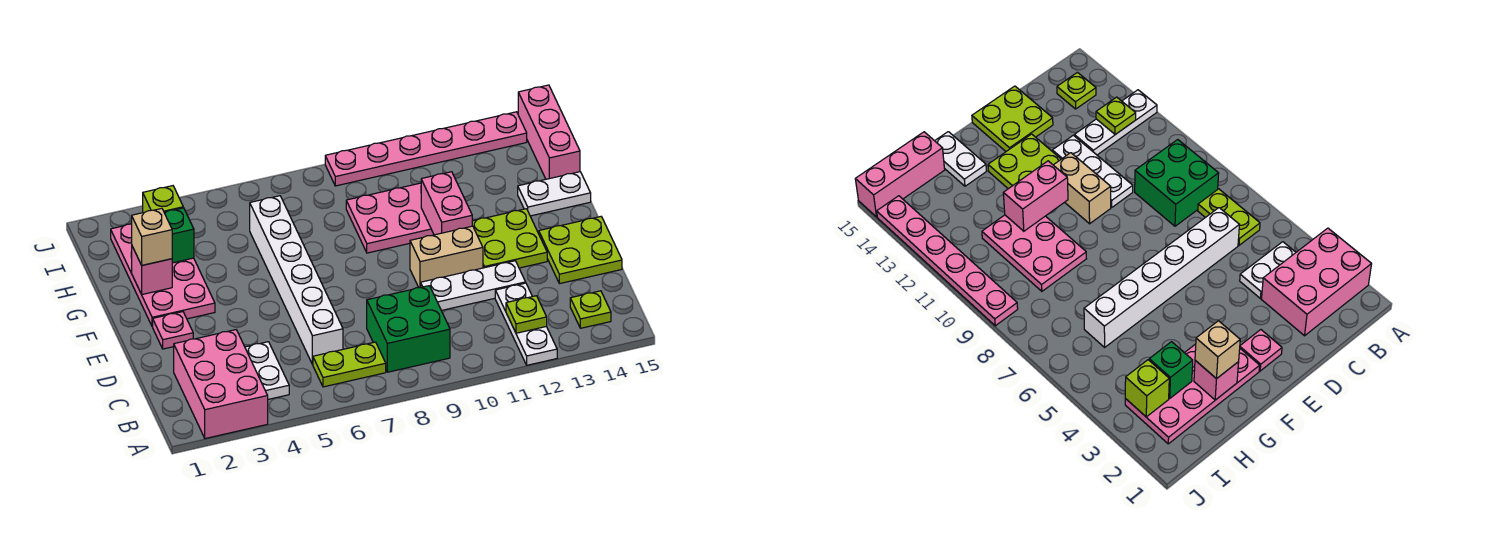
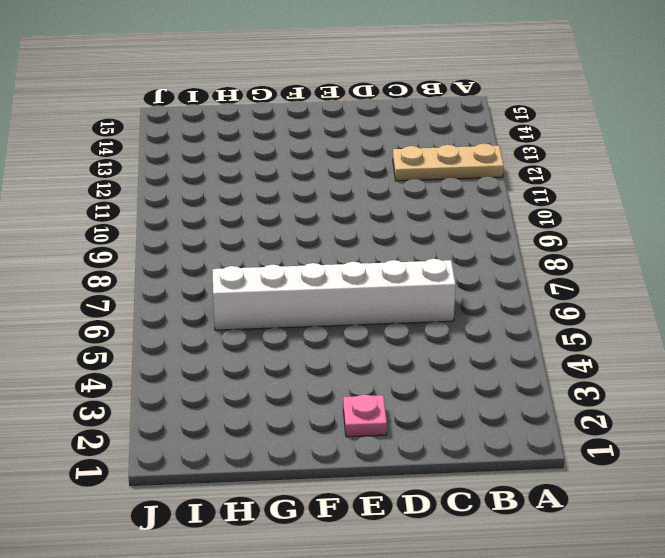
tan 1x3 plate [393,144,504,181] -> white 1x3 plate [495,283,557,365]
none -> pink 2x3 brick [174,330,268,439]
none -> white 1x2 plate [245,342,289,399]
none -> lime 1x2 plate [313,342,386,387]

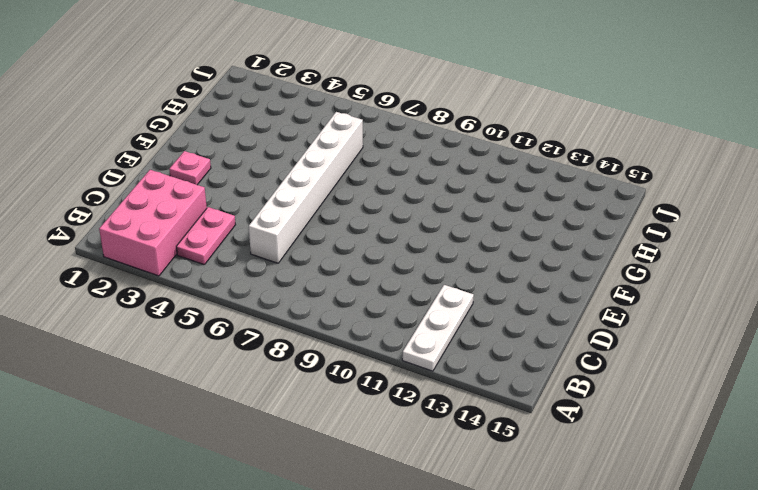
pink 1x2 plate [176,207,236,264] -> white 1x2 plate [245,342,289,399]
none -> lime 1x2 plate [313,342,386,387]
none -> green 2x2 brick [367,286,450,372]
none -> lime 1x1 plate [570,291,611,328]

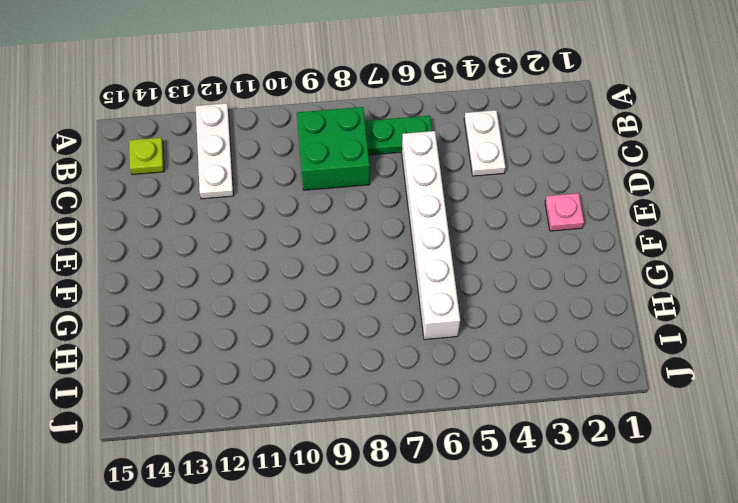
green 1x2 plate [365,116,432,155] -> lime 1x2 plate [313,342,386,387]
none -> pink 2x3 brick [174,330,268,439]
none -> white 1x3 plate [421,261,526,311]
none -> lime 2x2 plate [539,217,622,284]

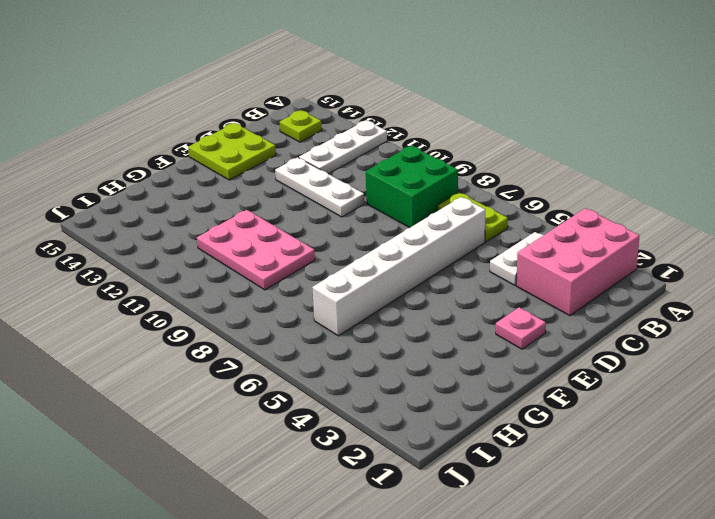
none -> tan 1x2 brick [410,226,483,288]
none -> lime 2x2 plate [472,209,547,268]
none -> pink 2x4 plate [111,224,215,327]

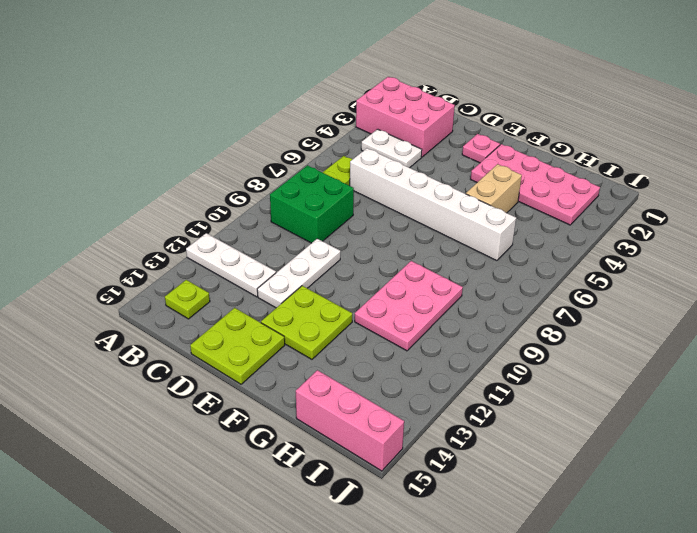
tan 1x2 brick [466,164,522,213] -> tan 1x2 brick moved to [410,226,483,288]
none -> white 1x2 plate [518,172,591,216]
none -> pink 1x6 plate [325,112,527,186]
none -> lime 1x1 plate [506,296,547,333]

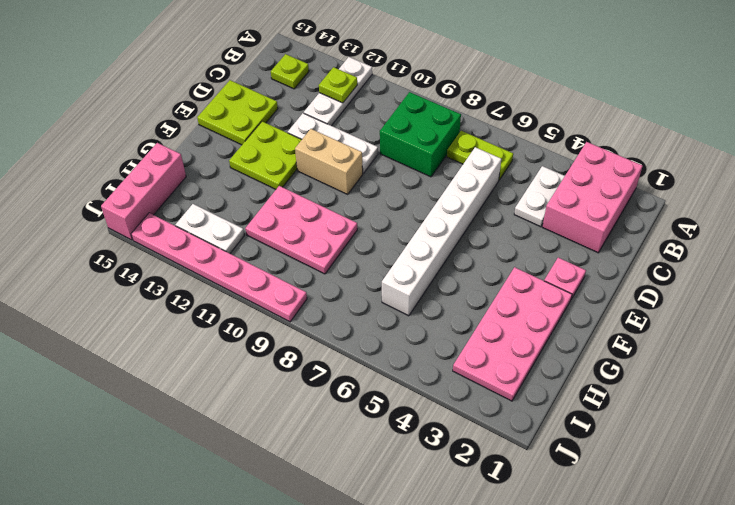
white 1x2 plate [176,204,244,253] -> white 1x2 plate moved to [518,172,591,216]
none -> pink 1x2 brick [421,172,472,235]
none -> pink 1x1 brick [132,246,172,294]
none -> green 1x1 brick [164,208,194,263]

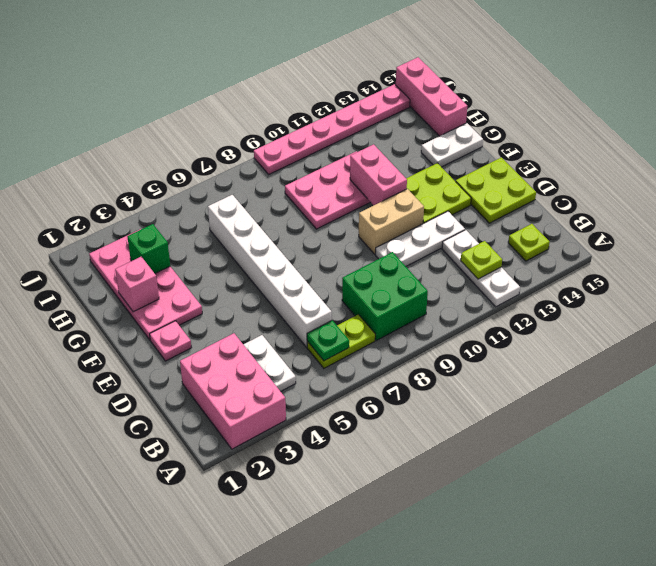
green 1x1 plate [307,320,349,361] -> none
none -> lime 1x1 brick [143,186,183,213]
none -> tan 1x1 brick [132,208,172,265]

